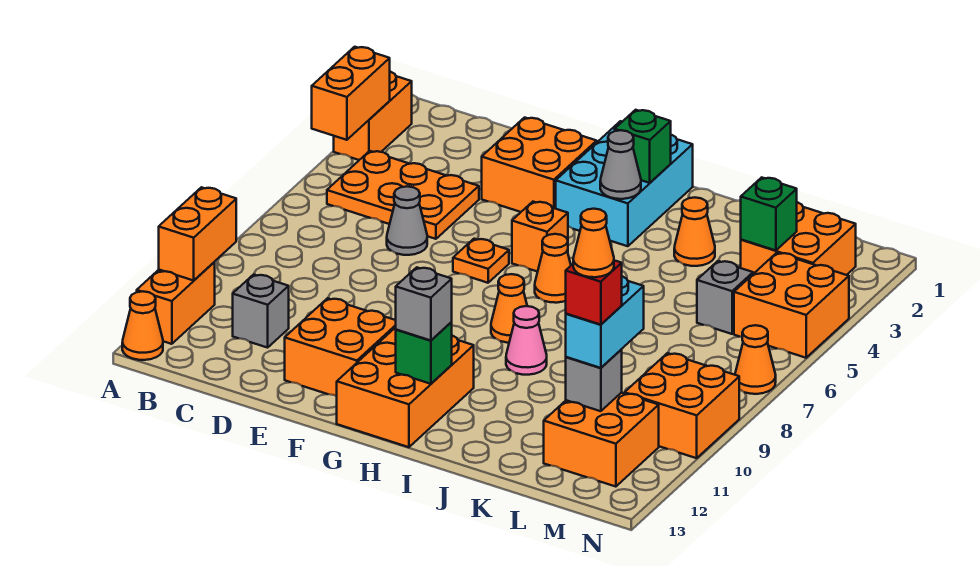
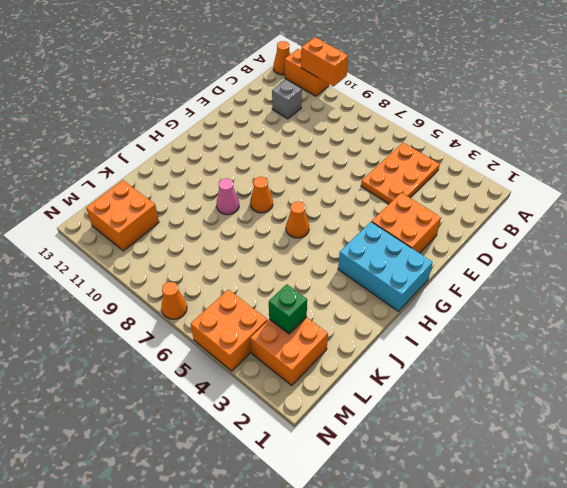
none -> orange 1x2 brick [334,72,412,160]
none -> grey 1x1 cone [387,186,427,255]
none -> orange 2x2 brick [285,298,396,396]
none -> orange 1x1 plate [453,239,509,283]

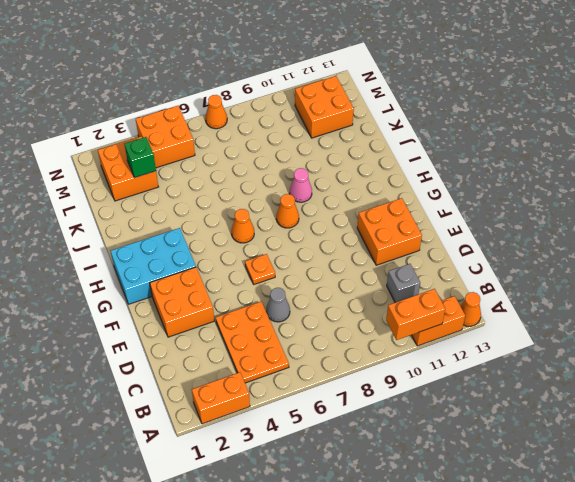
none -> orange 1x1 brick [512,202,568,272]
none -> orange 2x3 brick [337,327,474,447]
none -> orange 1x1 cone [674,198,715,266]
none -> grey 1x1 brick [697,261,753,334]

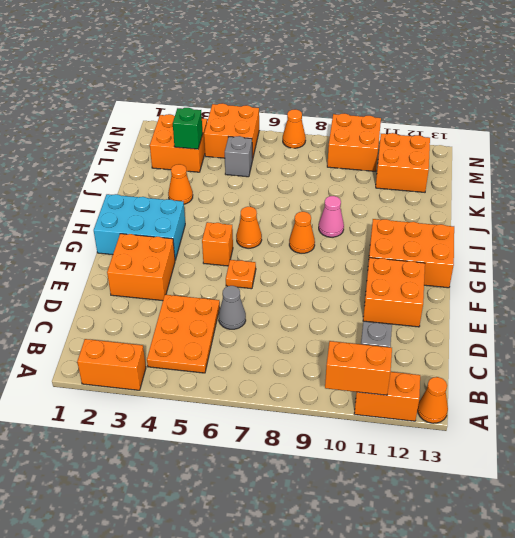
none -> orange 1x2 brick [312,47,390,140]
none -> green 1x1 brick [615,110,671,183]
none -> grey 1x1 cone [600,130,641,199]
none -> green 1x1 brick [396,322,452,384]

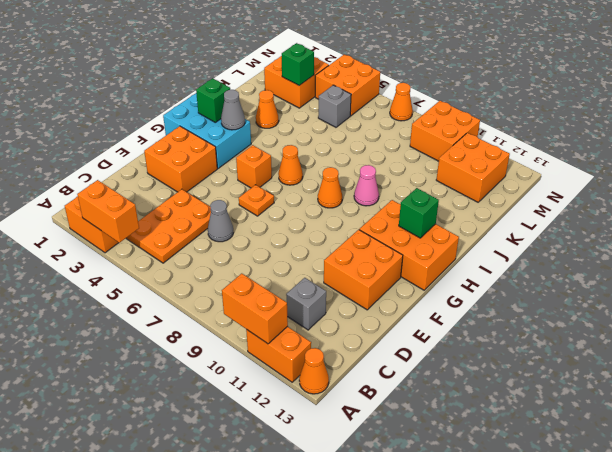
none -> grey 1x1 brick [566,350,622,411]
none -> grey 1x1 brick [396,267,452,340]
none -> cyan 1x2 brick [566,276,644,368]
none -> red 1x1 brick [566,260,622,325]

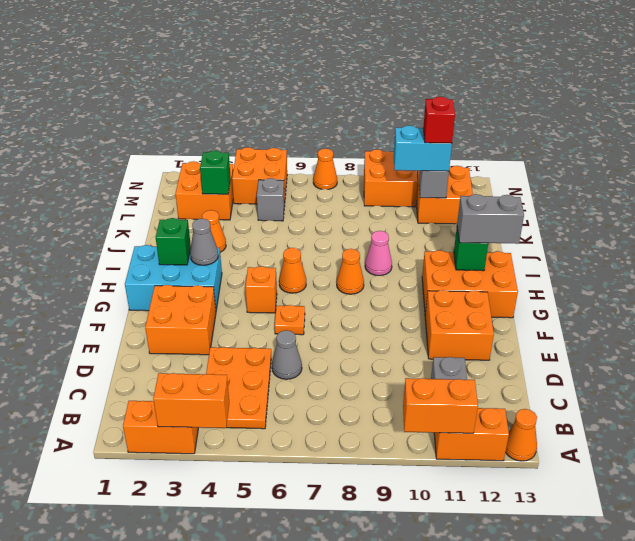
grey 1x2 brick [457,194,524,244] -> grey 1x1 brick [396,267,452,340]
none -> orange 1x1 cone [573,209,614,277]

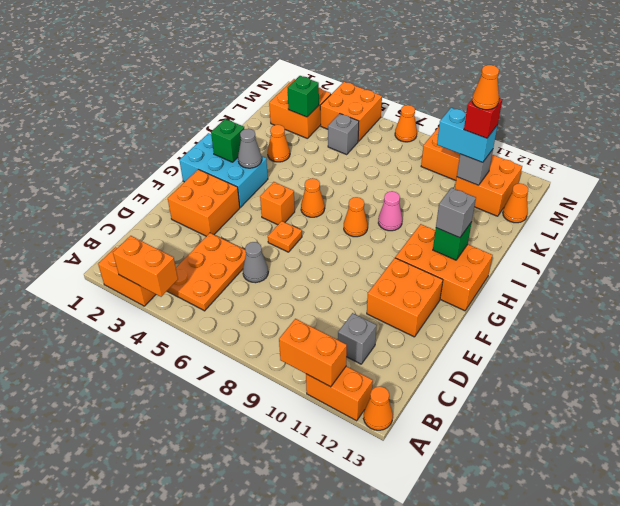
orange 1x1 cone [503,183,528,223] -> none

